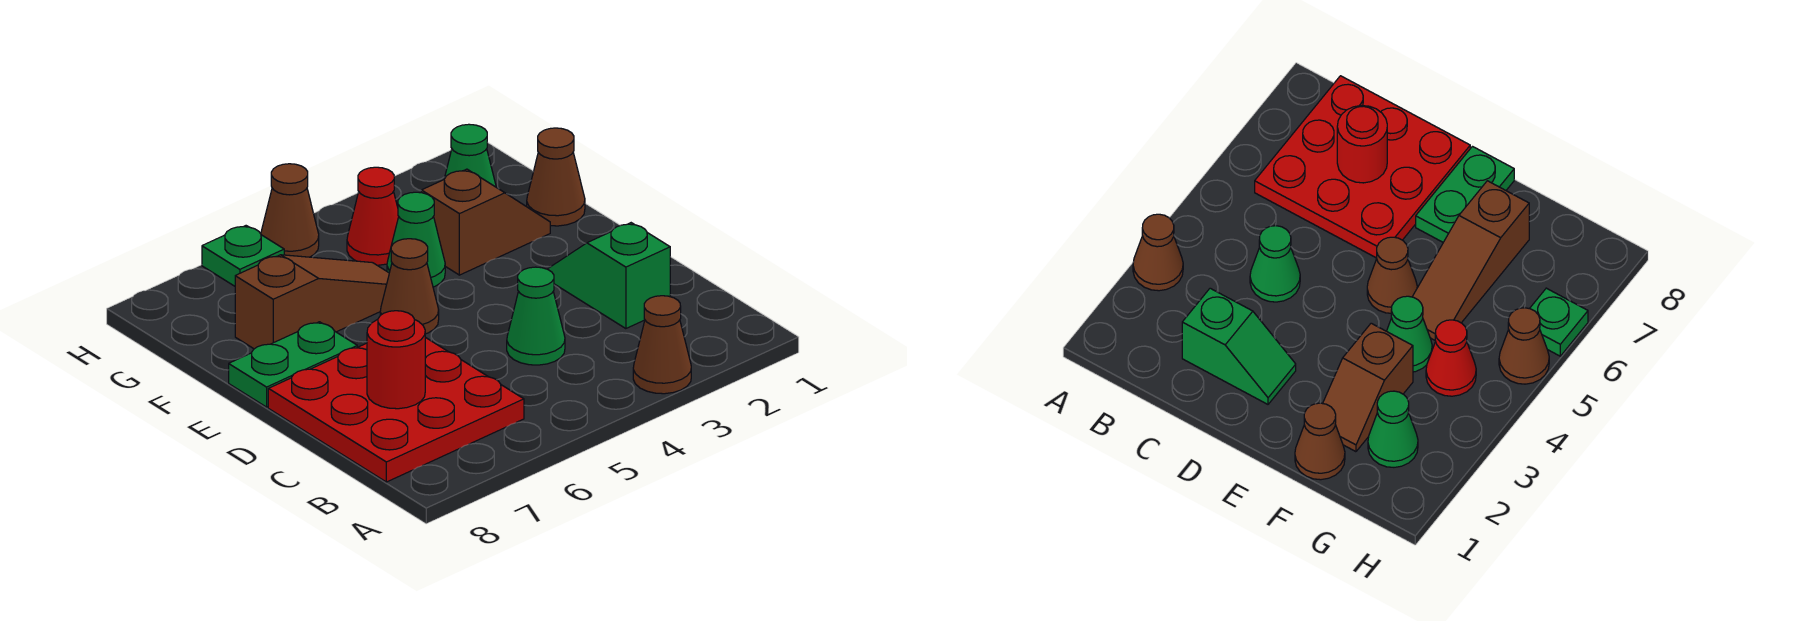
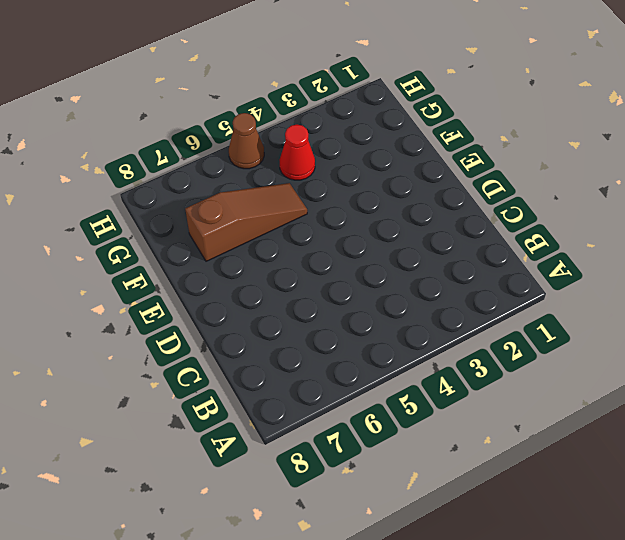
none -> brown 1x1 cone [633,296,691,394]
none -> red 3x3 plate [268,337,524,482]
none -> green 1x2 slope [548,223,670,329]

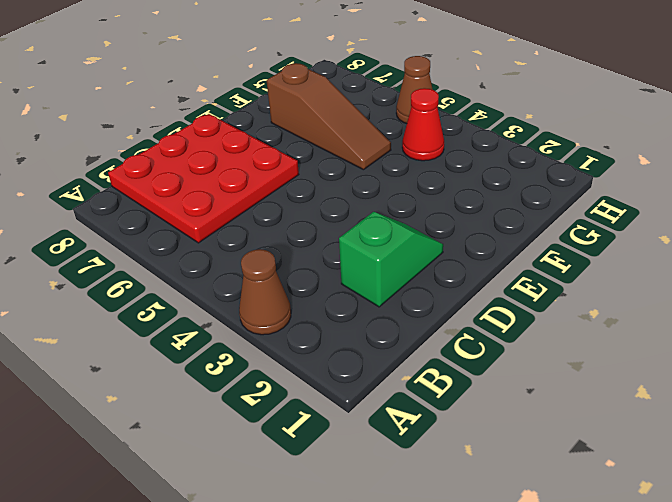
none -> green 1x1 cone [507,267,565,365]
none -> brown 1x1 cone [380,239,439,334]
none -> green 1x2 plate [229,322,357,407]

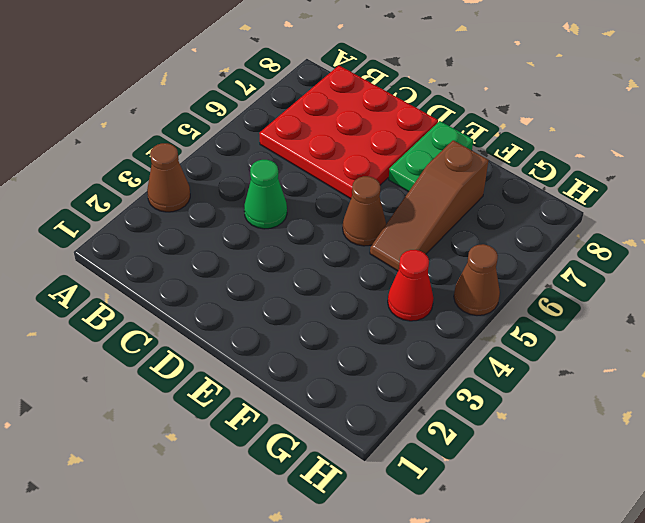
none -> green 1x2 slope [548,223,670,329]
none -> brown 1x1 cone [527,128,585,226]
none -> brown 1x2 slope [421,169,550,275]

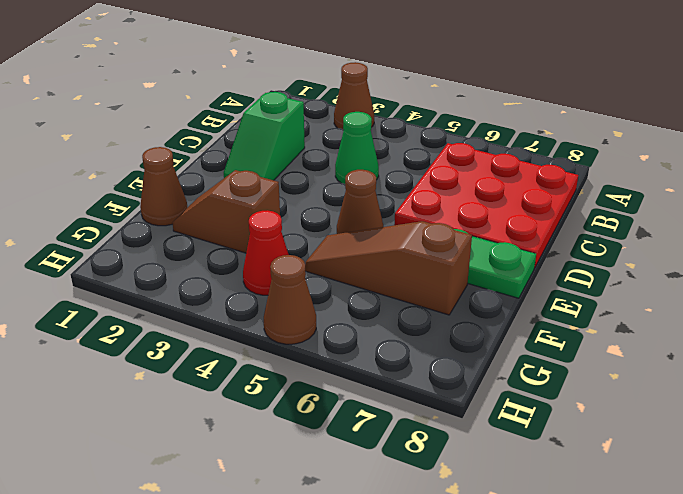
none -> green 1x1 cone [387,192,445,287]
none -> green 1x1 cone [444,124,496,187]
none -> green 1x1 plate [202,226,284,286]

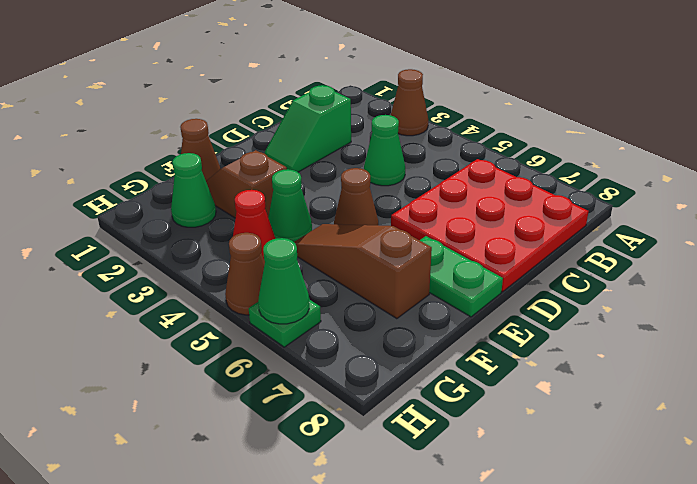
green 1x1 cone [258,238,309,324] -> none
none -> red 1x1 round brick [367,311,425,409]

